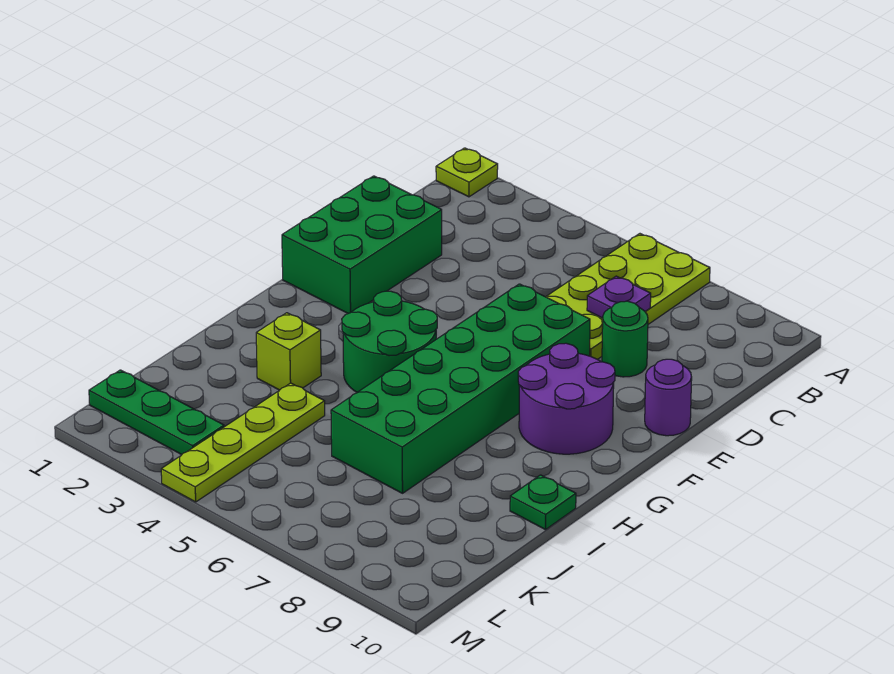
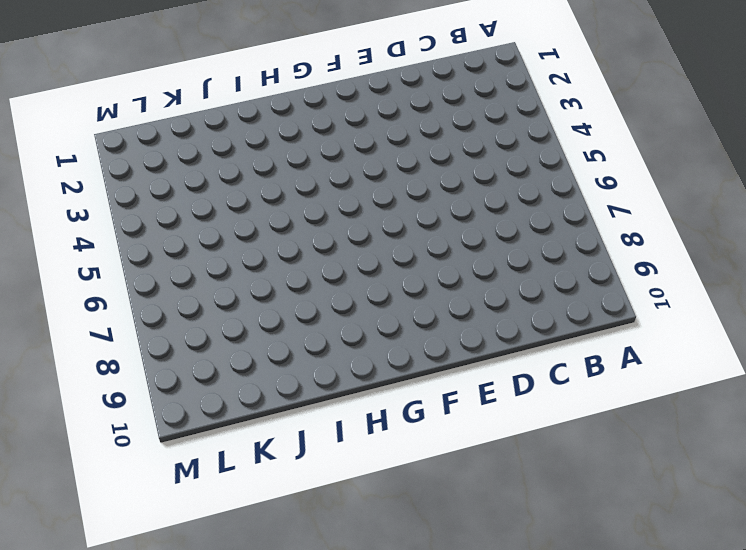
none -> lime 1x1 plate [436,148,498,197]
none -> lime 2x4 plate [546,234,710,359]
none -> green 2x3 brick [282,176,442,314]

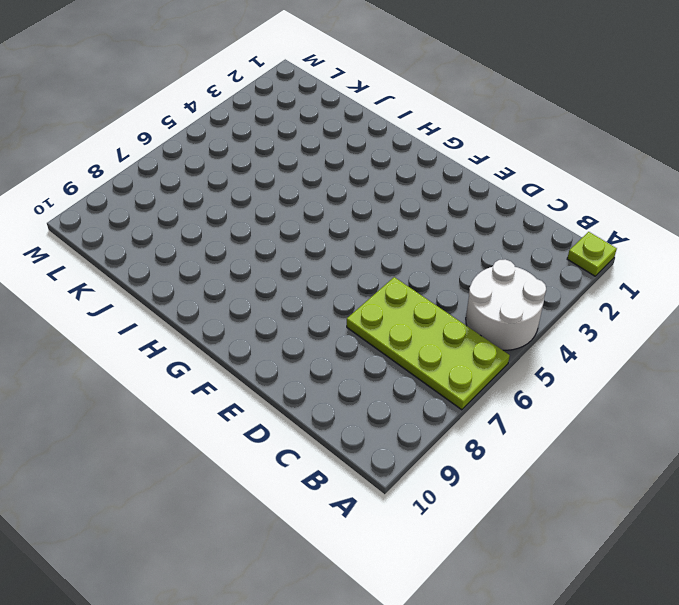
white 2x2 round brick [466,259,546,350] -> none
none -> green 2x3 brick [282,176,442,314]
none -> green 1x1 round brick [602,301,648,377]
none -> green 2x6 brick [331,284,590,493]

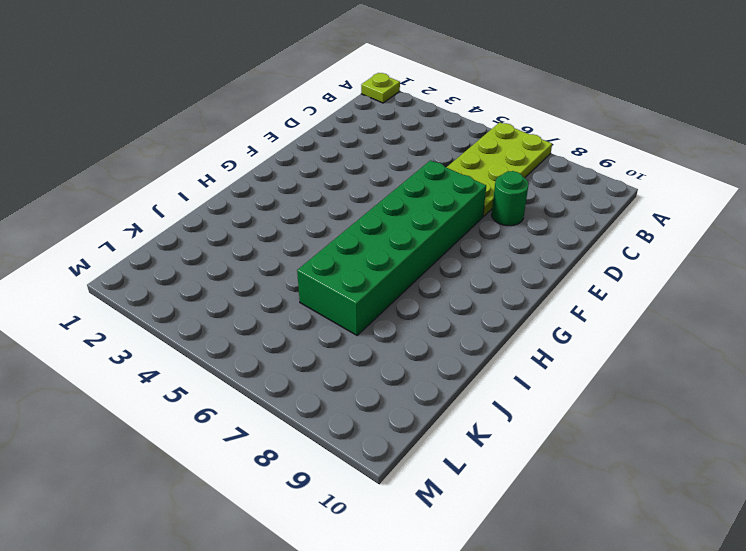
none -> green 2x3 brick [282,176,442,314]
none -> purple 1x1 round brick [645,359,692,436]
none -> purple 2x2 round brick [518,343,615,454]

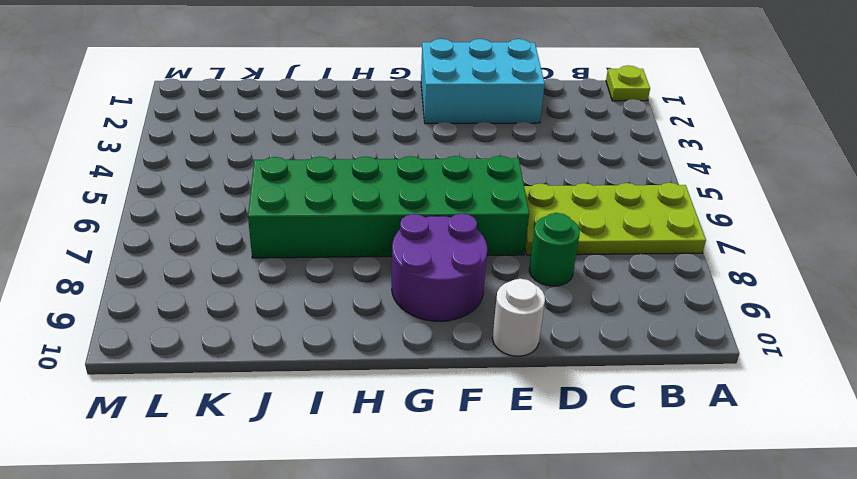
cyan 2x3 brick [421,39,545,124] -> green 2x3 brick [282,176,442,314]
white 1x1 round brick [492,279,545,356] -> purple 1x1 round brick [645,359,692,436]
none -> green 2x2 round brick [342,291,437,392]
none -> lime 1x1 brick [256,313,321,390]
none -> green 1x1 plate [510,475,576,530]

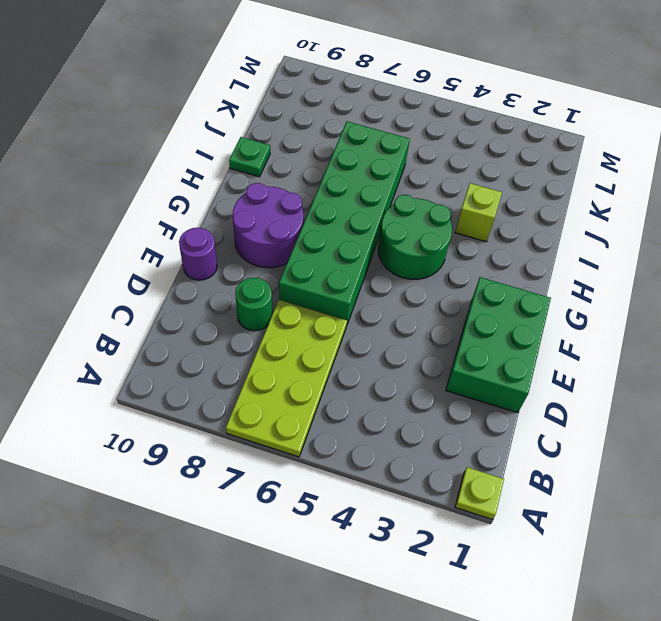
none -> lime 1x4 plate [161,383,325,502]
none -> green 1x3 plate [89,370,224,455]
none -> purple 1x1 plate [587,276,651,318]

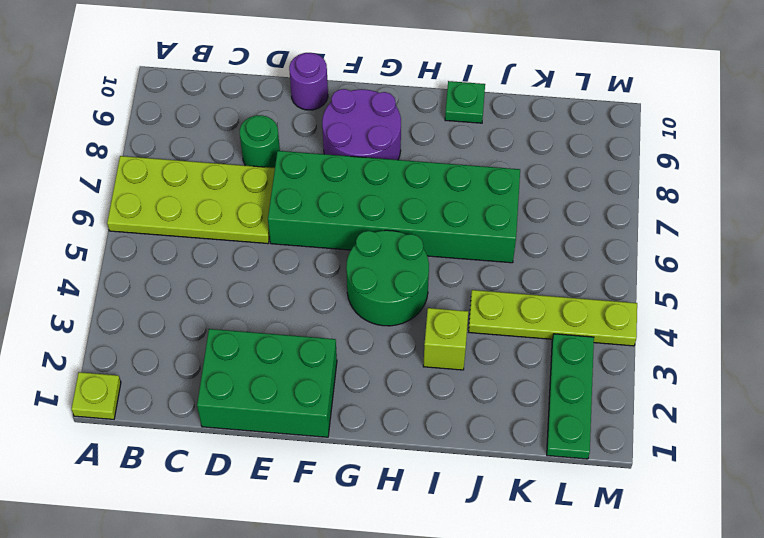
none -> purple 1x1 plate [587,276,651,318]

